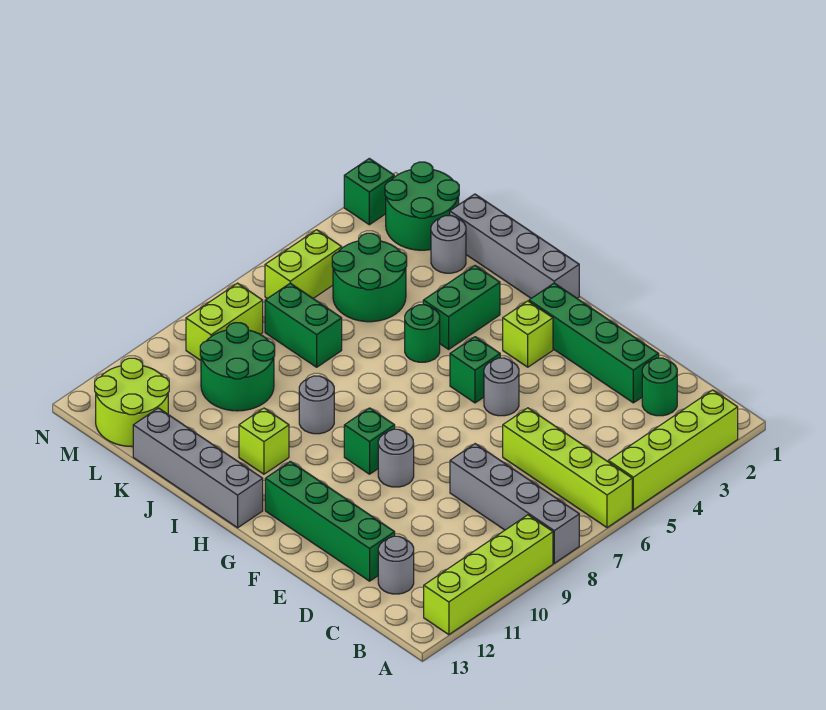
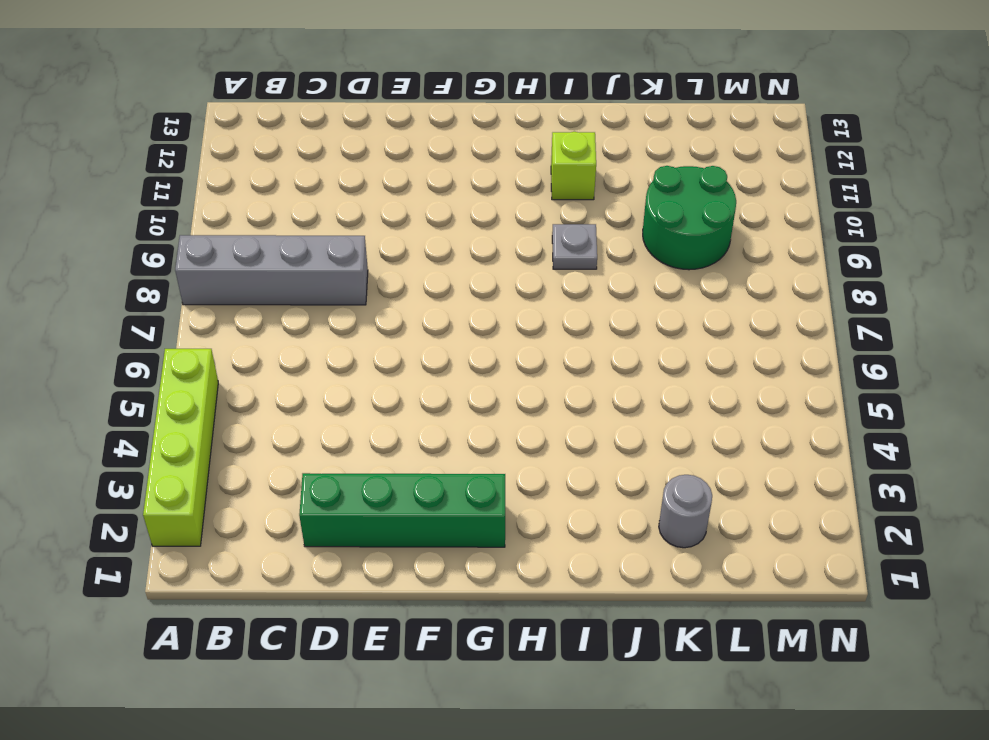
grey 1x1 plate [552,224,597,269] -> grey 1x1 round brick [299,376,334,434]
none -> lime 1x4 brick [503,408,632,528]
none -> lime 1x4 brick [424,515,553,635]
none -> green 1x1 round brick [642,358,677,416]

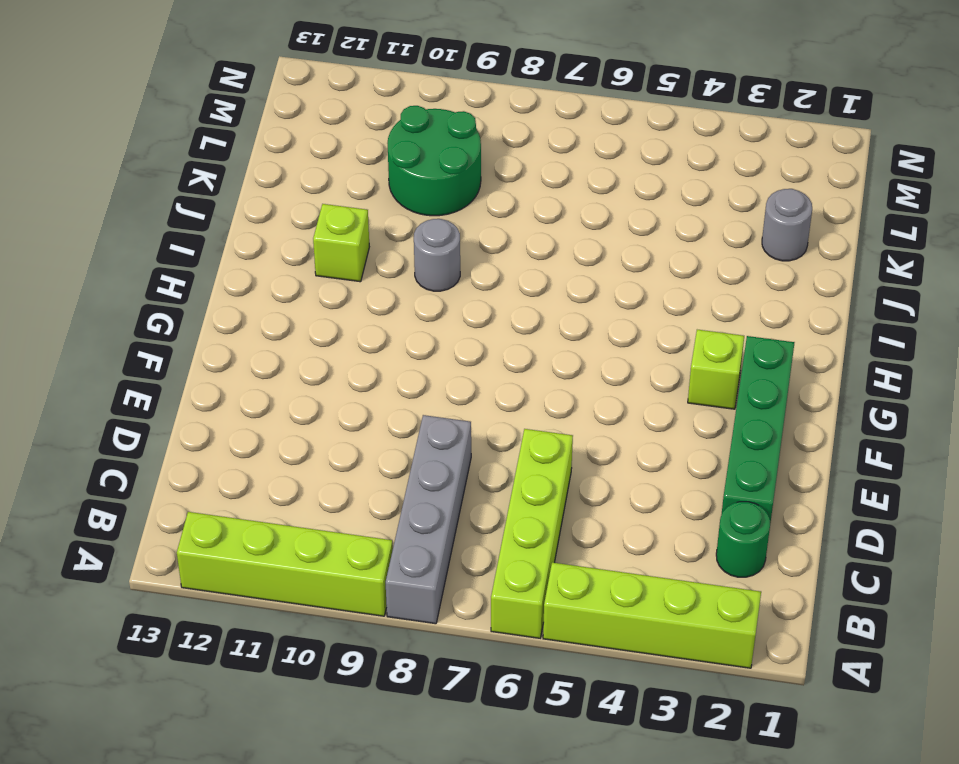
none -> grey 1x1 round brick [378,536,414,594]
none -> green 1x4 brick [265,461,395,581]
none -> grey 1x1 round brick [484,358,519,416]

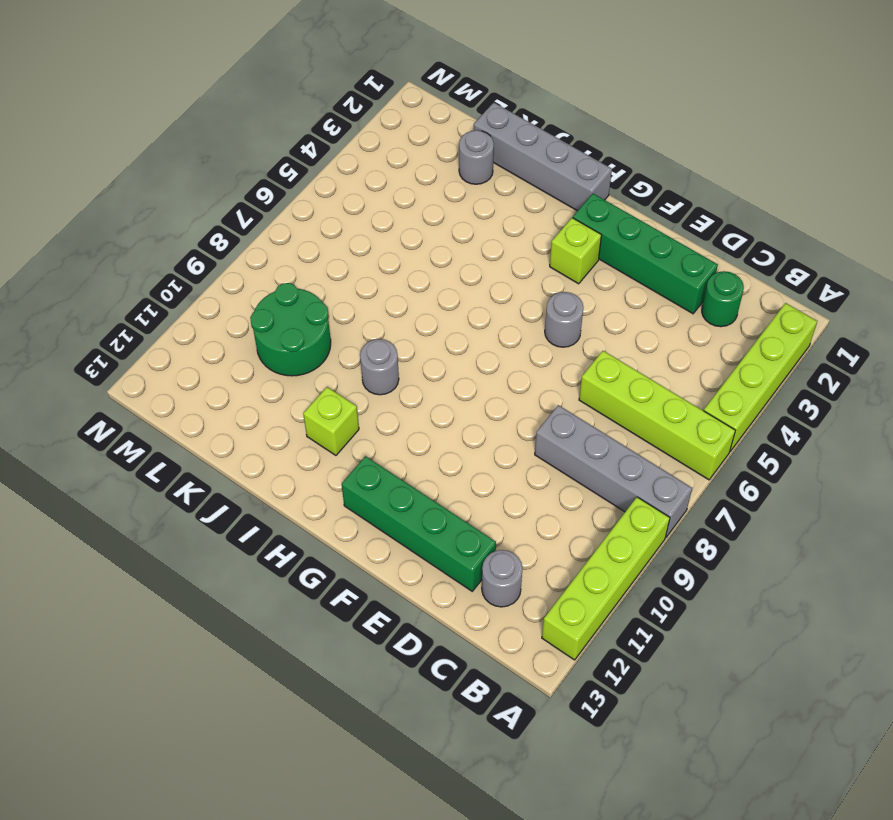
none -> grey 1x1 round brick [378,429,414,487]
none -> green 1x1 brick [450,337,500,403]
none -> green 1x1 brick [344,408,395,474]

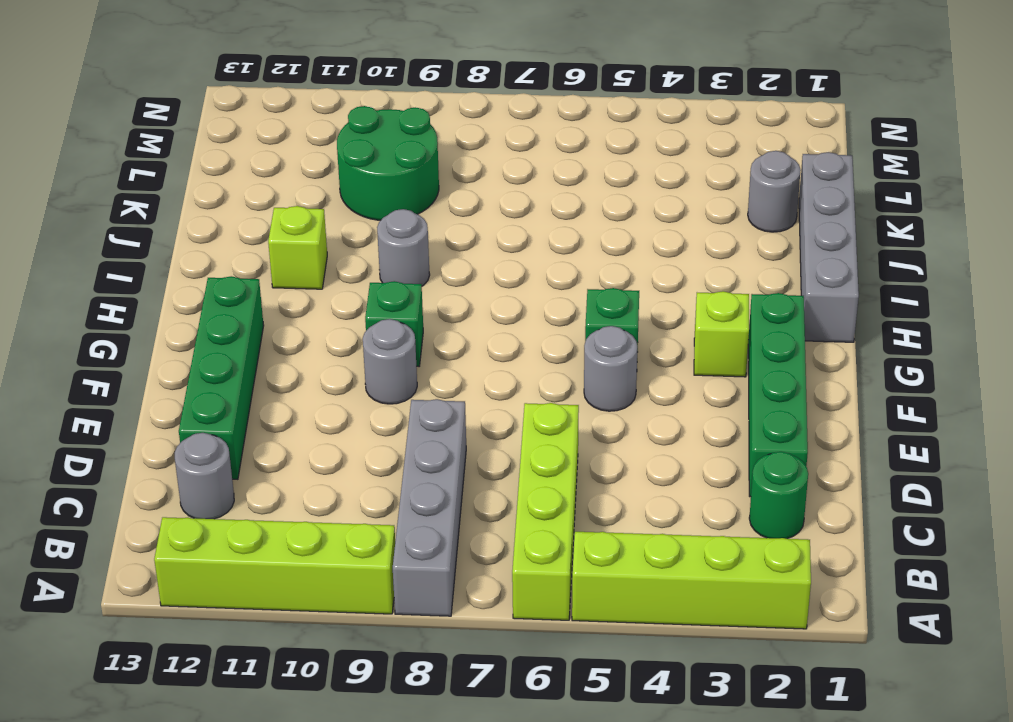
none -> grey 1x4 brick [133,408,263,528]
none -> green 1x2 brick [423,266,500,349]
none -> green 1x1 round brick [405,305,440,362]

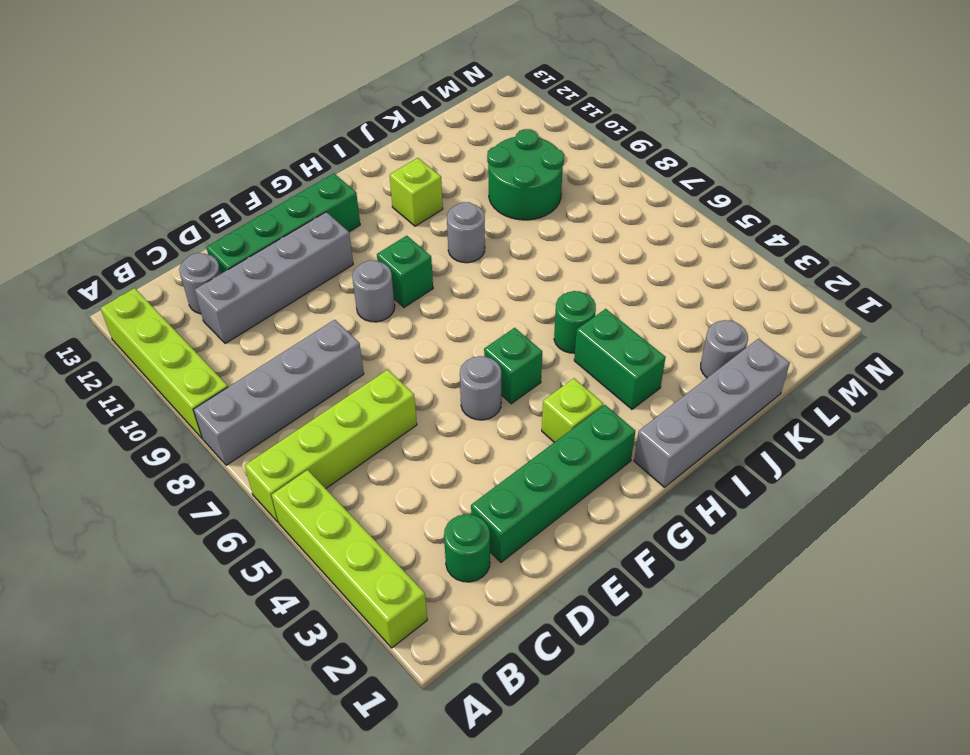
grey 1x4 brick [195,212,353,344] -> grey 1x4 brick moved to [133,408,263,528]
none -> green 2x2 round brick [332,233,407,322]
none -> green 1x2 brick [265,283,342,367]
none -> green 2x2 round brick [385,162,459,250]

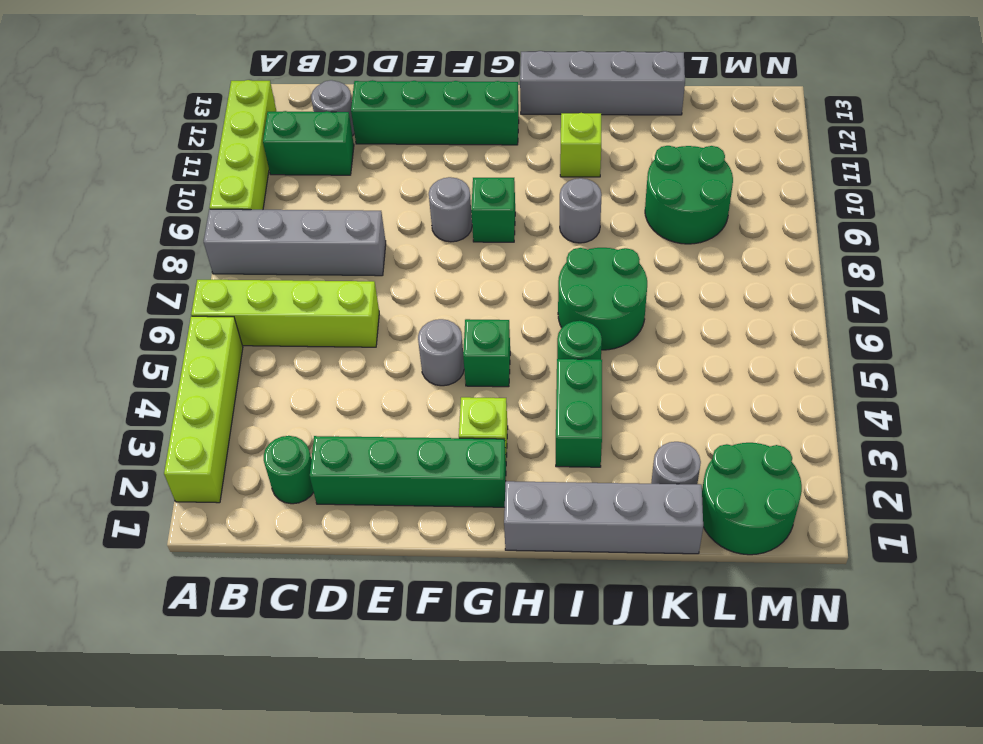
green 1x2 brick [263,111,354,175] -> green 1x2 brick moved to [265,283,342,367]
green 2x2 round brick [558,248,647,350] -> green 2x2 round brick moved to [332,233,407,322]
none -> lime 2x2 round brick [95,358,169,447]
none -> lime 1x2 brick [265,230,342,298]
none -> lime 1x2 brick [186,283,263,360]

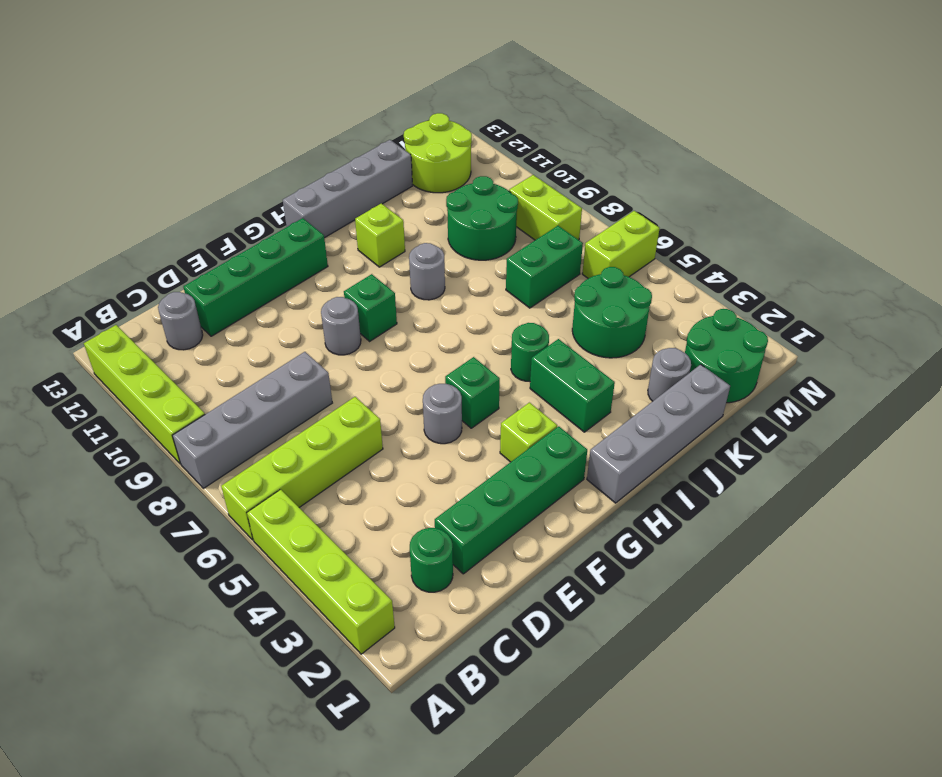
lime 1x2 brick [582,211,660,279] -> lime 1x2 brick turned to [265,230,342,298]
none -> green 1x1 brick [344,158,394,225]

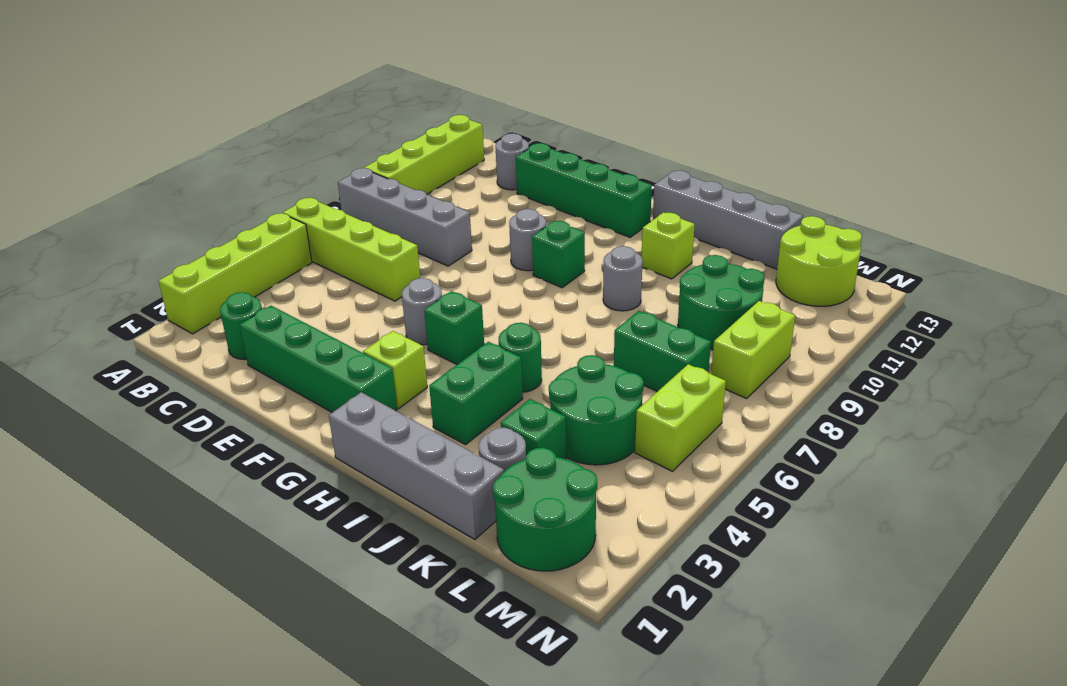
green 1x1 brick [501,399,566,459] -> green 1x1 brick moved to [344,158,394,225]

